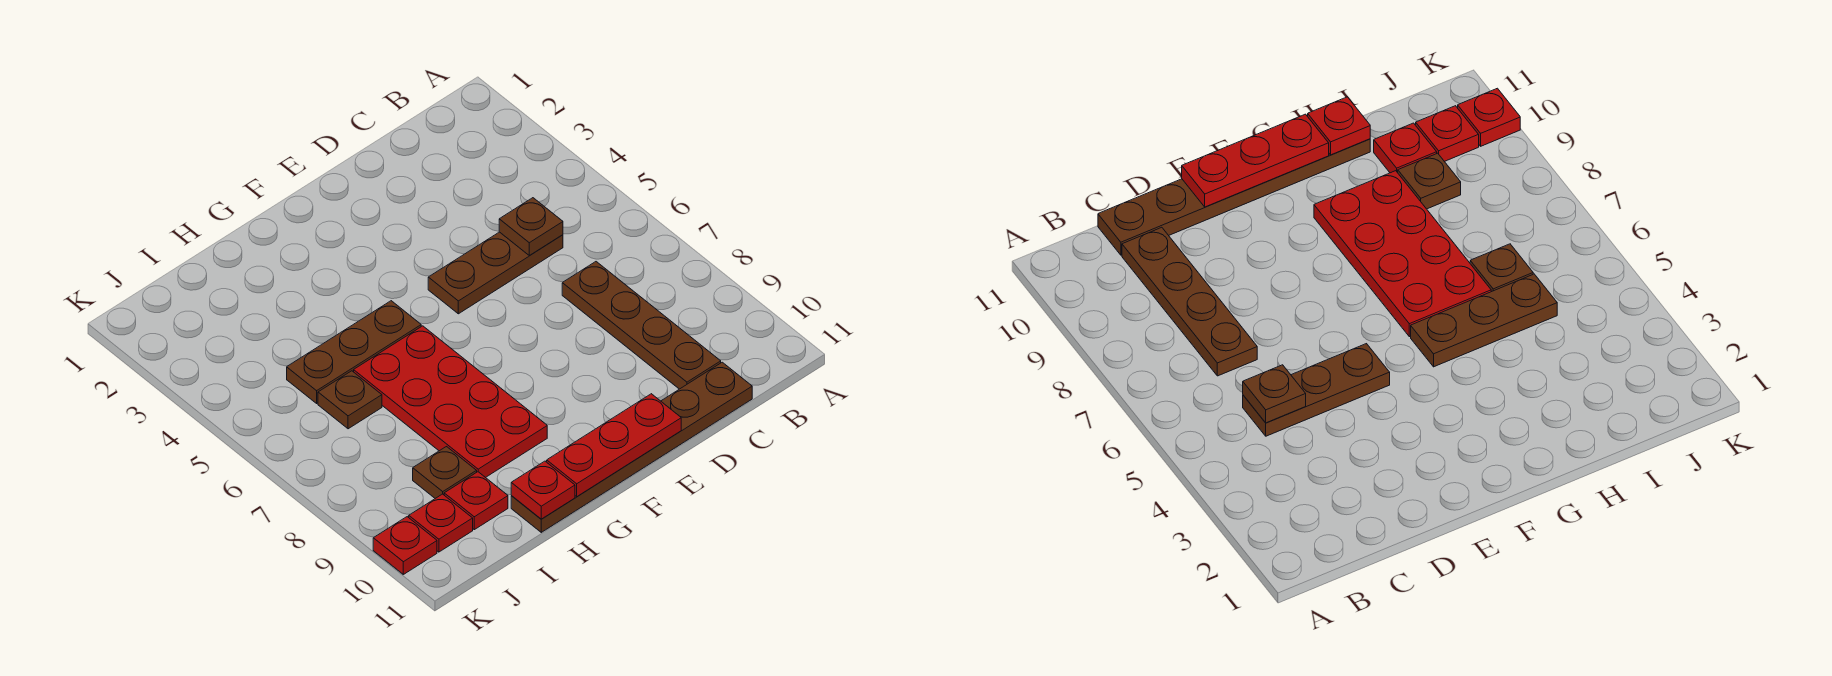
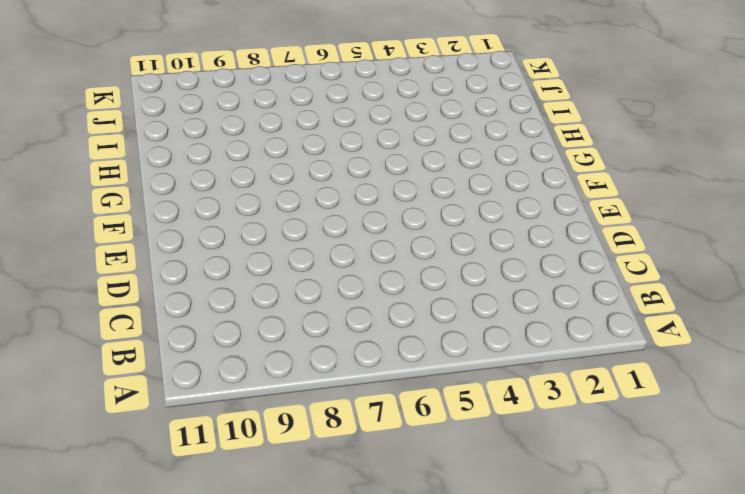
none -> brown 1x3 plate [428,232,563,314]
none -> brown 1x4 plate [562,262,721,389]
none -> brown 1x6 plate [511,362,752,532]

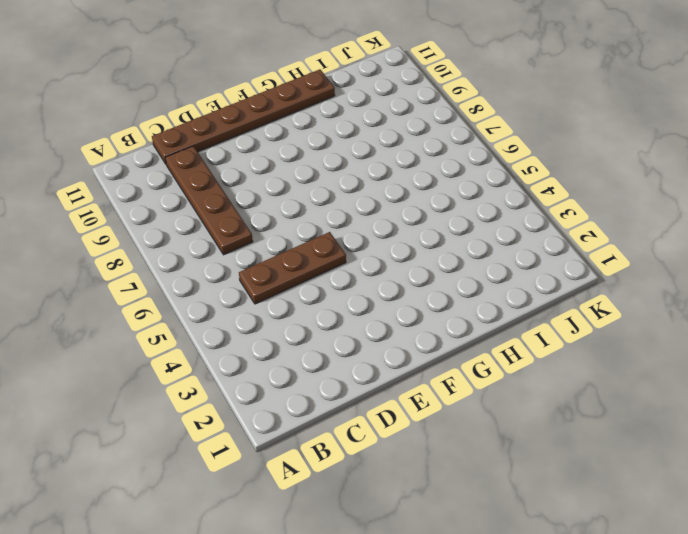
none -> brown 1x3 plate [287,301,421,403]
none -> red 2x4 plate [354,326,547,478]
none -> brown 1x1 plate [318,371,382,429]

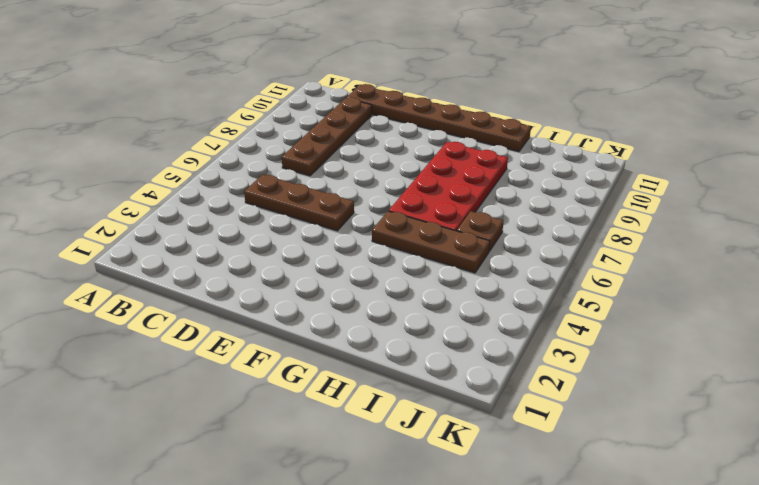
none -> brown 1x1 plate [413,447,477,498]
none -> red 1x1 plate [444,472,508,530]
none -> red 1x1 plate [409,494,473,552]

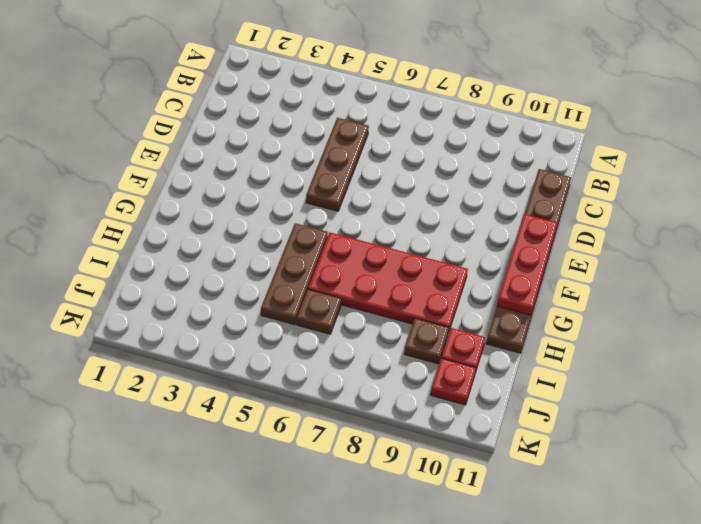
none -> brown 1x4 plate [562,262,721,389]
none -> red 1x1 plate [373,517,437,574]
none -> brown 1x1 plate [499,198,563,256]

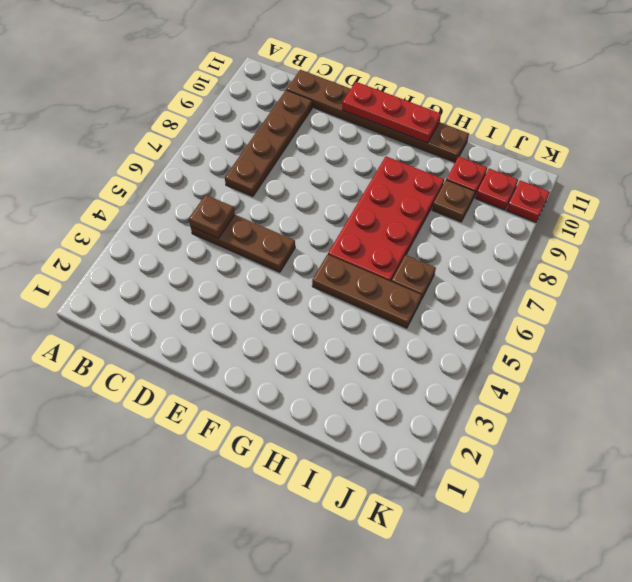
none -> red 1x1 plate [511,461,575,519]

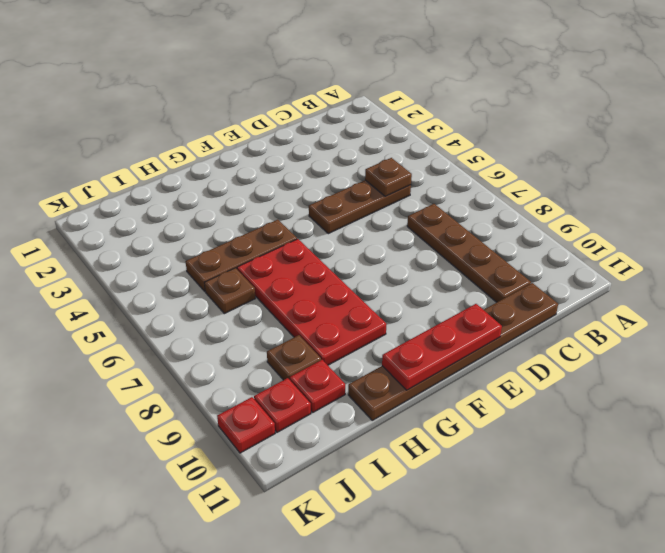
none -> red 1x1 plate [511,461,575,519]

